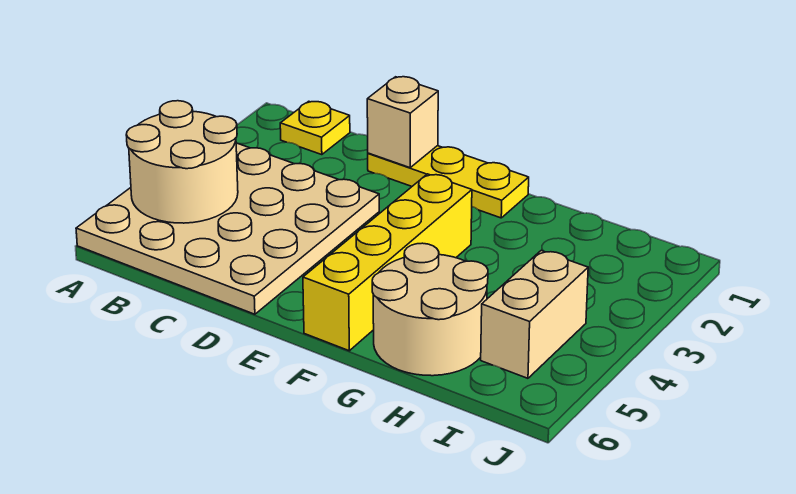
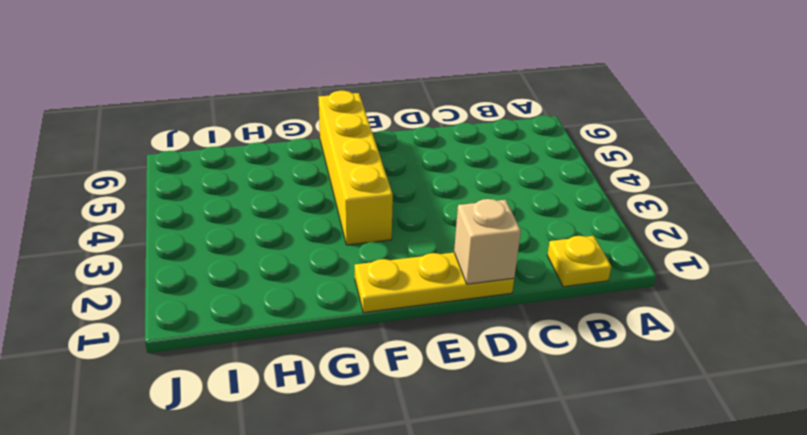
none -> tan 4x4 plate [76,143,379,314]
none -> tan 2x2 round brick [372,243,488,376]

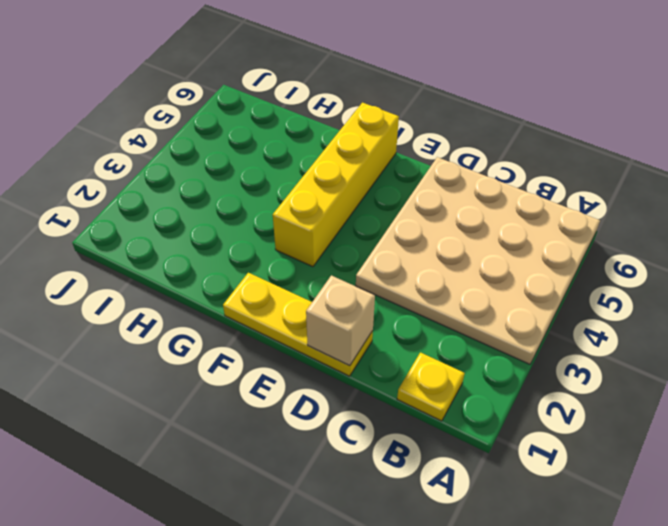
none -> tan 2x2 round brick [372,243,488,376]
none -> tan 1x2 brick [481,251,588,378]

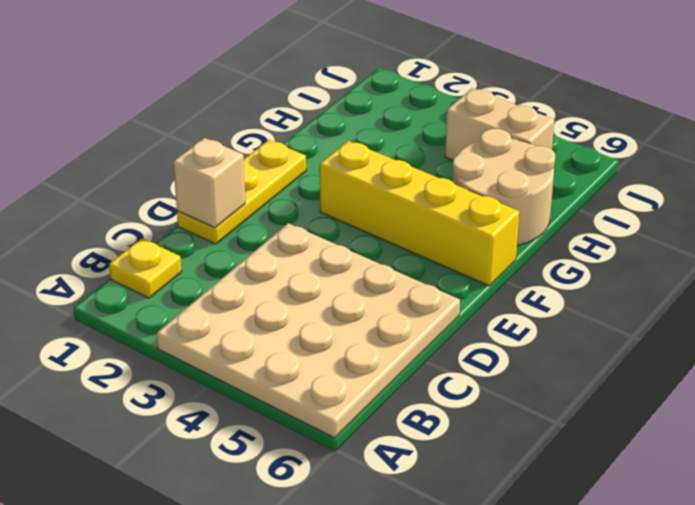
none -> tan 2x2 round brick [126,101,238,223]

